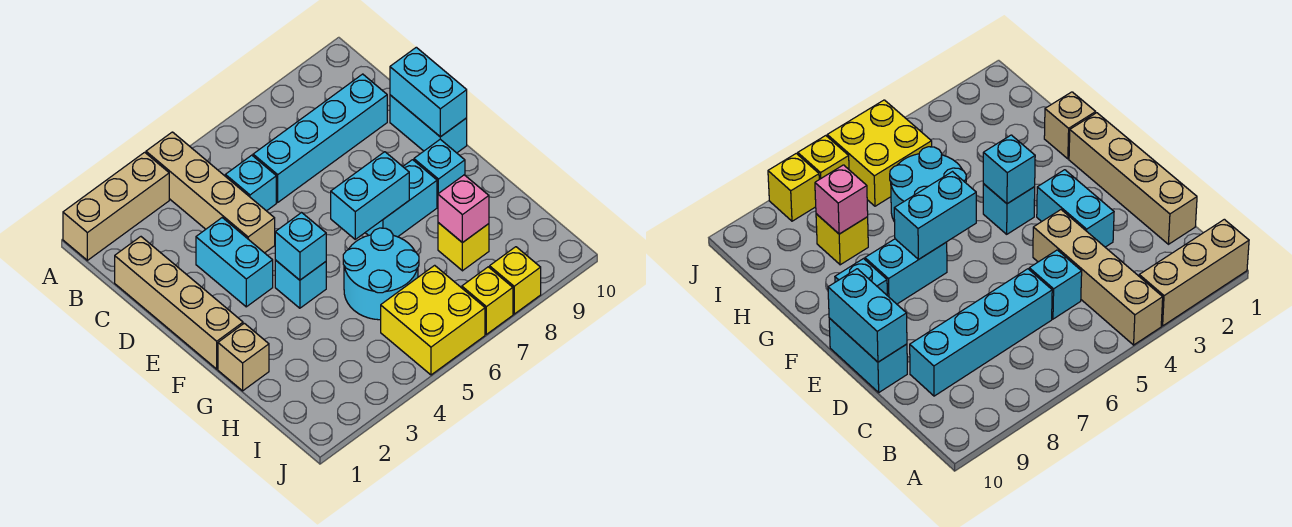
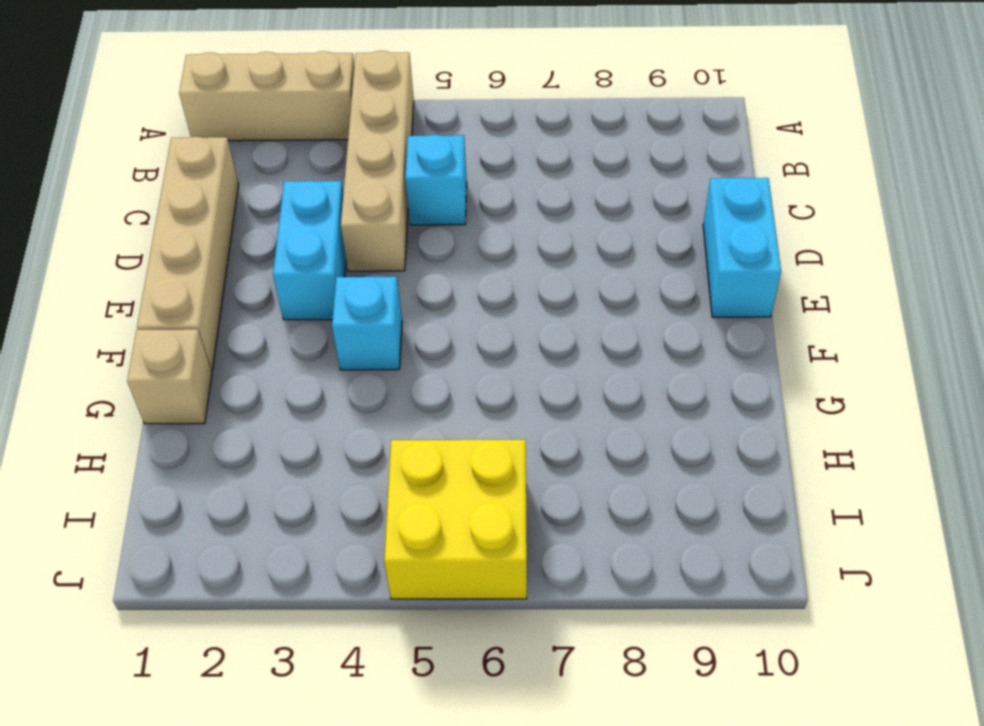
none -> cyan 1x4 brick [253,74,387,202]
none -> cyan 1x2 brick [365,160,437,237]
none -> cyan 1x1 brick [414,139,465,206]

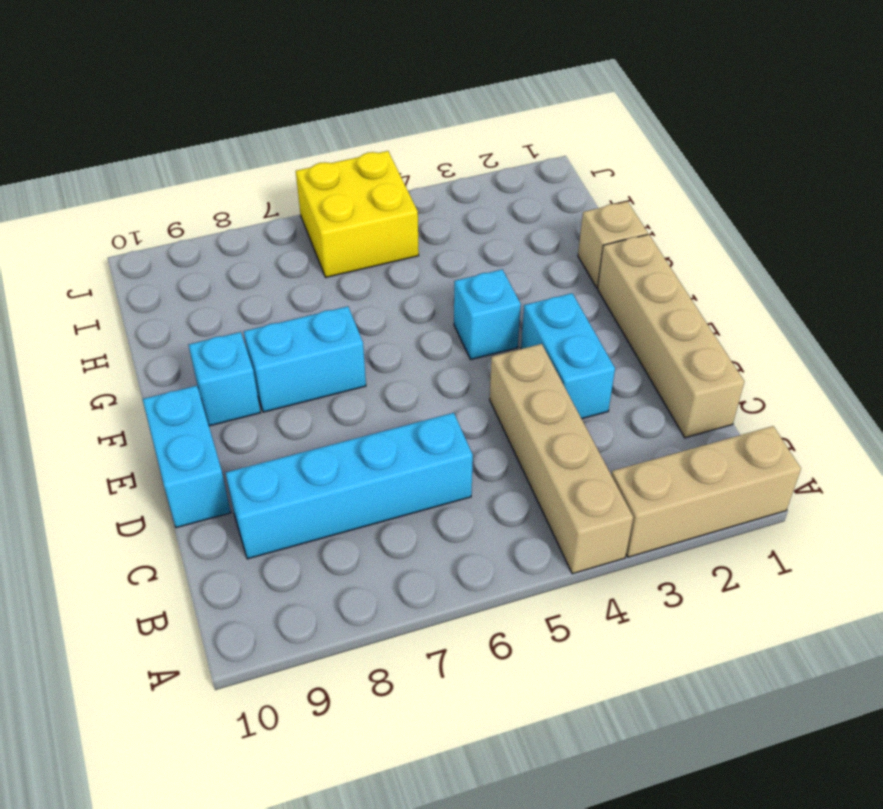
none -> cyan 1x1 brick [225,155,276,211]
none -> cyan 2x2 round brick [343,228,419,320]
none -> yellow 1x1 brick [438,223,489,271]

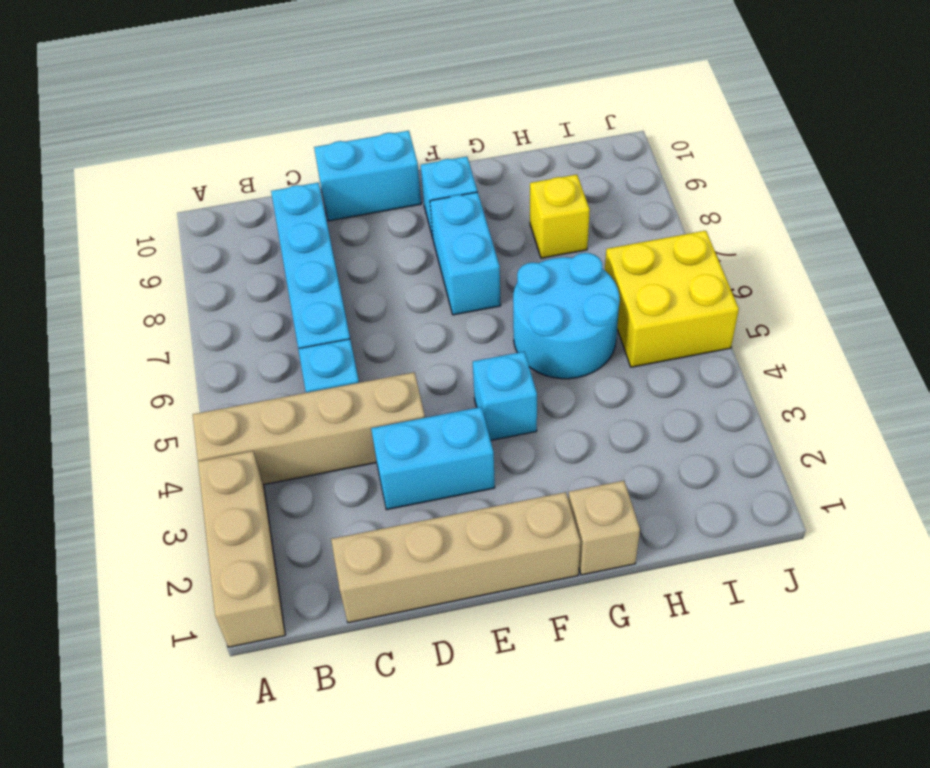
none -> yellow 1x1 brick [462,267,513,334]
none -> yellow 1x1 brick [490,247,541,314]
none -> cyan 1x2 brick [390,47,467,137]

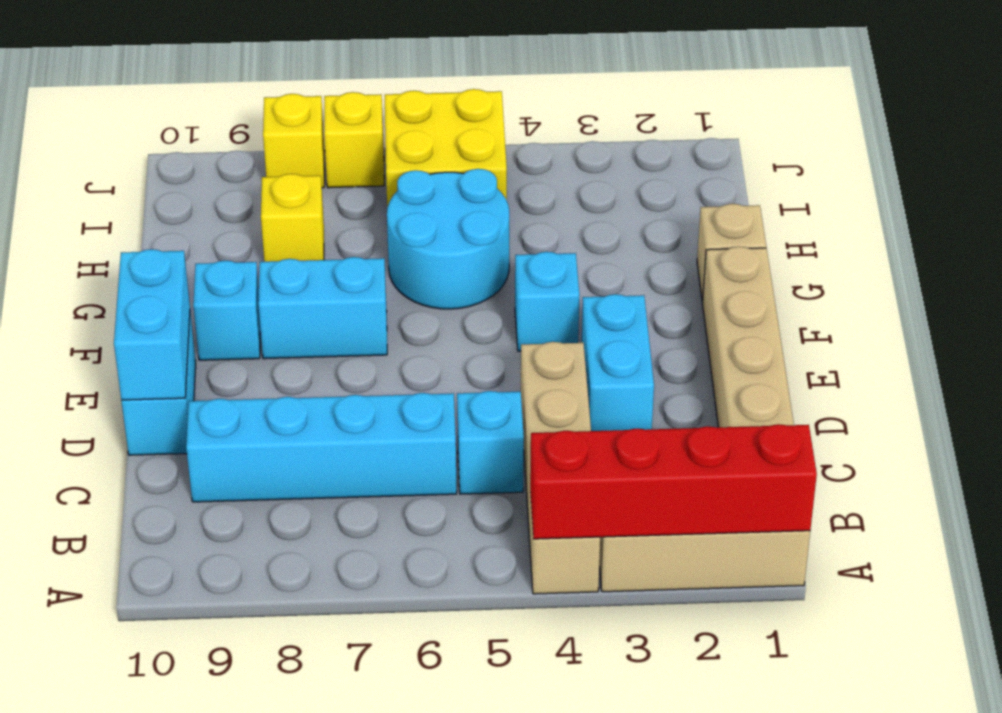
red 1x4 brick [530,424,817,539] -> none
none -> cyan 1x1 brick [275,213,326,280]
none -> cyan 1x2 brick [331,152,409,239]
none -> pink 1x1 brick [438,175,489,243]

